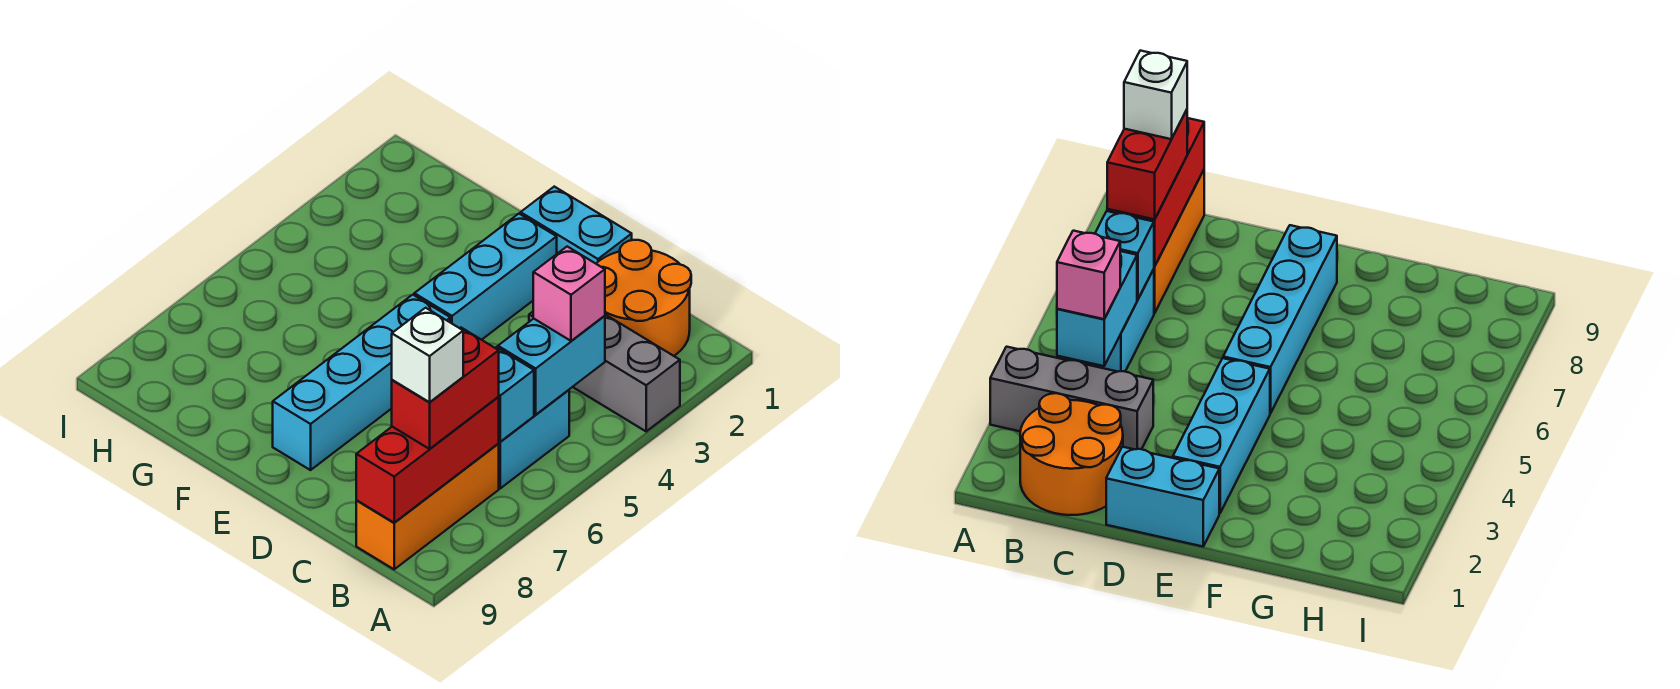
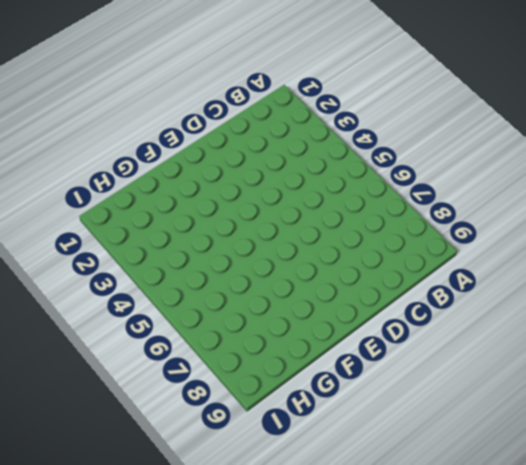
none -> grey 1x3 brick [529,312,680,431]
none -> orange 2x2 round brick [596,240,691,356]
none -> cyan 1x2 brick [498,390,569,488]

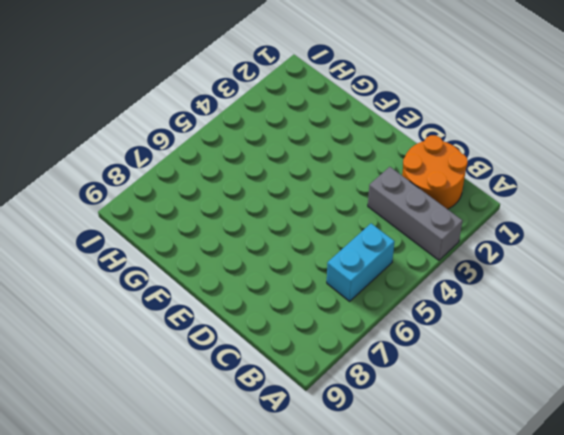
none -> orange 1x3 brick [356,444,499,569]
none -> cyan 1x2 brick [521,187,632,264]
none -> cyan 1x3 brick [414,214,557,340]

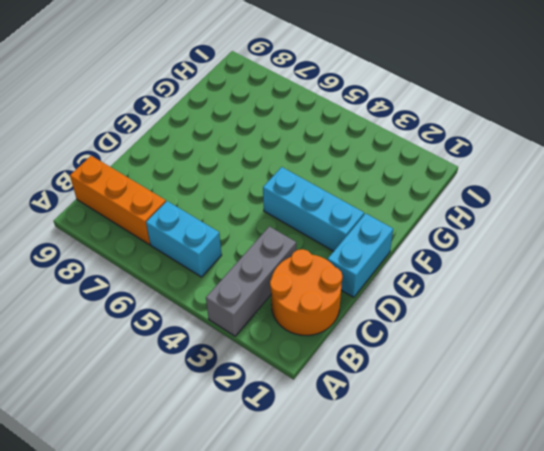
none -> cyan 1x4 brick [273,295,450,470]
none -> cyan 1x2 brick [498,316,605,415]
none -> cyan 1x1 brick [496,347,534,442]

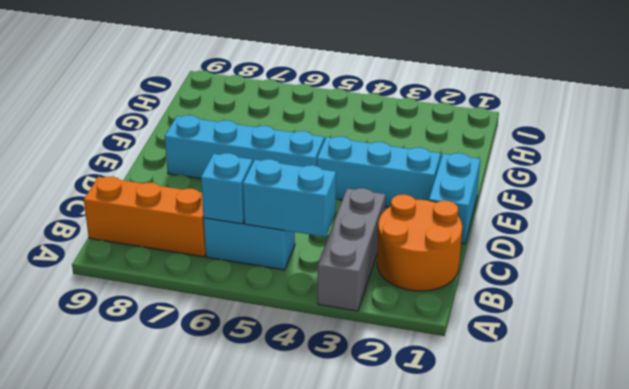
none -> red 1x3 brick [356,397,499,523]
none -> pink 1x1 brick [533,247,605,341]
none -> red 1x2 brick [392,328,499,449]

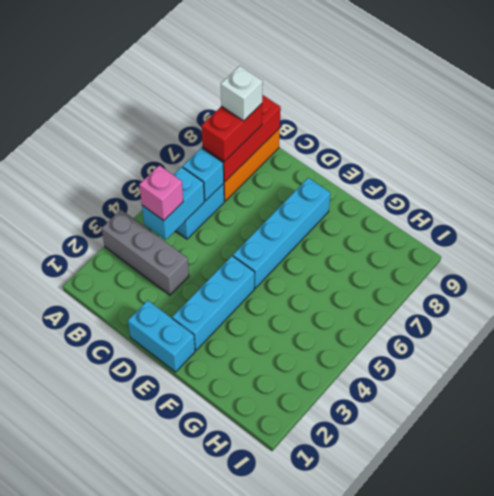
none -> orange 2x2 round brick [596,240,691,356]

